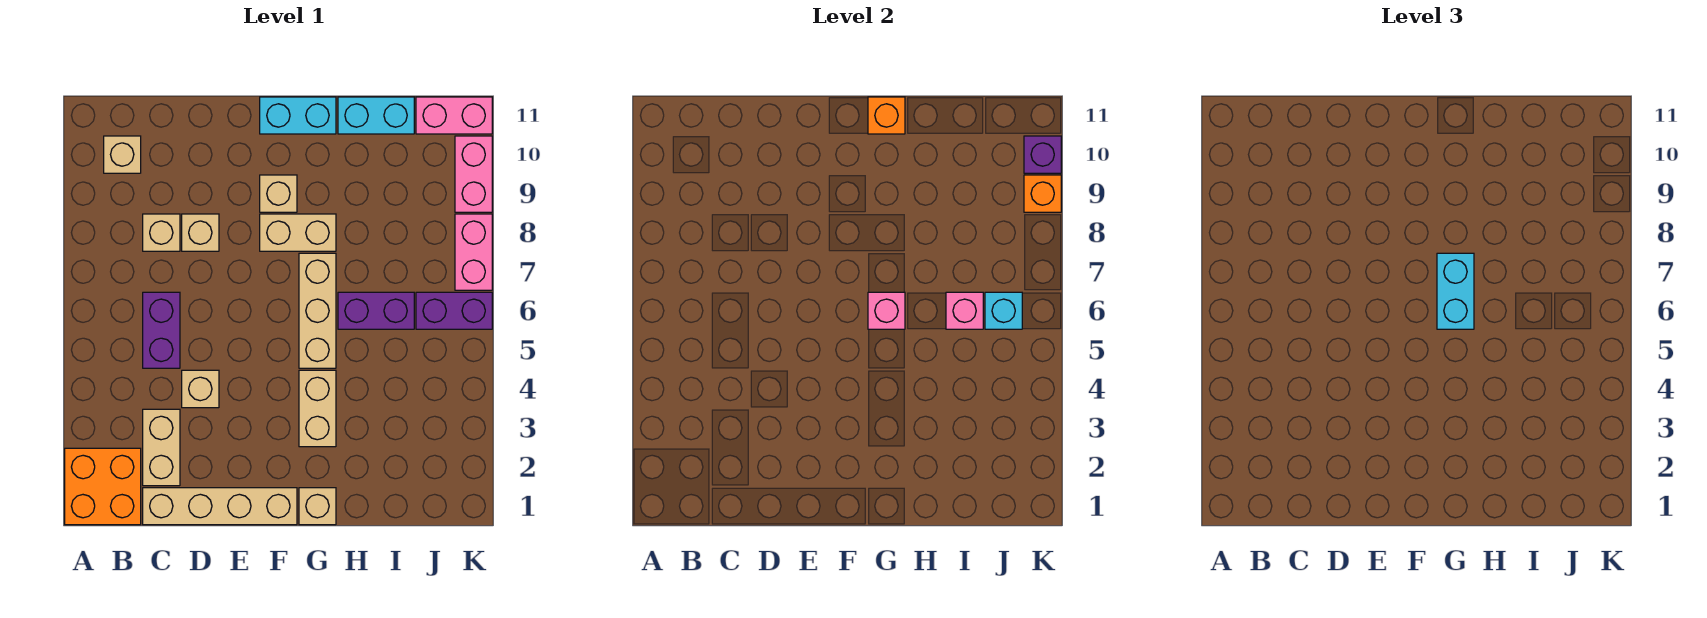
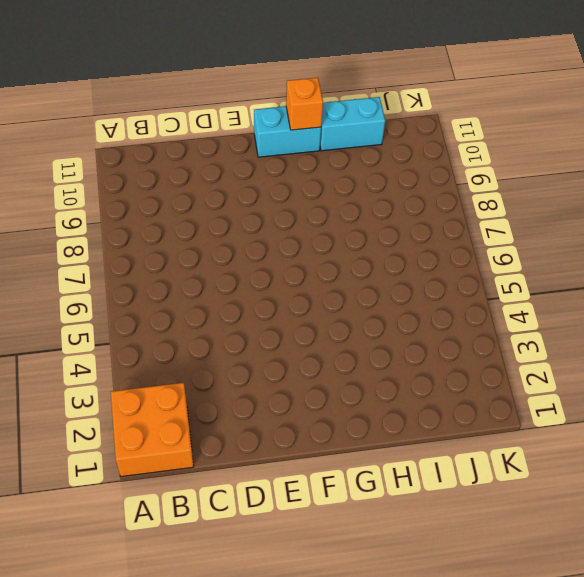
none -> tan 1x1 brick [104,136,141,173]
none -> tan 1x4 brick [143,488,297,525]
none -> tan 1x2 brick [143,409,180,486]

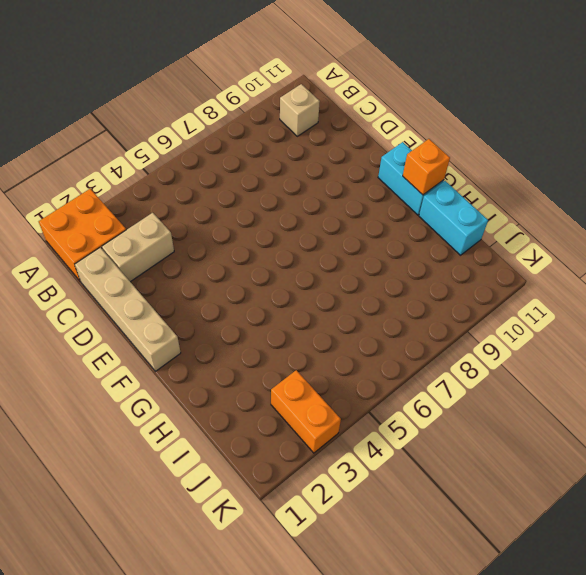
orange 1x2 brick [271,370,341,453] -> none
none -> purple 1x2 brick [143,292,180,368]
none -> tan 1x1 brick [143,214,180,251]
none -> tan 1x1 brick [182,370,219,408]

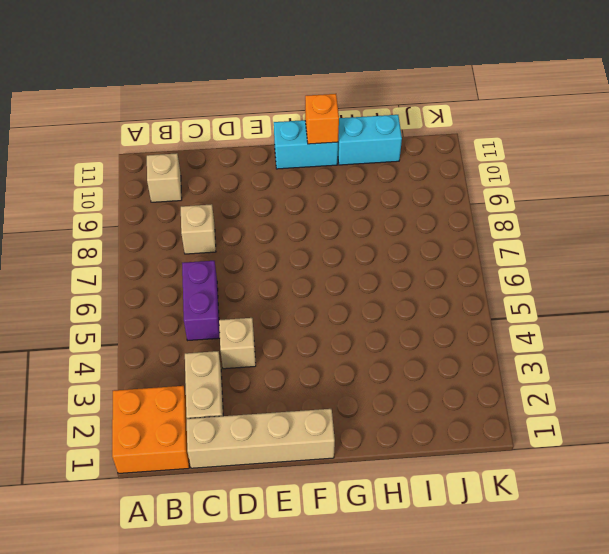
none -> tan 1x1 brick [182,214,219,251]
none -> tan 1x2 brick [260,214,336,251]
none -> tan 1x1 brick [260,175,297,212]

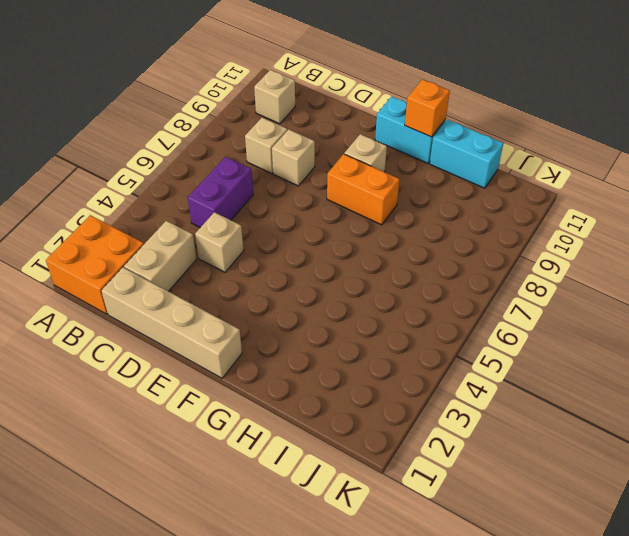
orange 1x2 brick [327,154,400,225] -> tan 1x2 brick [260,214,336,251]
none -> tan 1x1 brick [299,488,336,525]
none -> tan 1x2 brick [299,370,336,447]
none -> tan 1x3 brick [299,253,336,368]

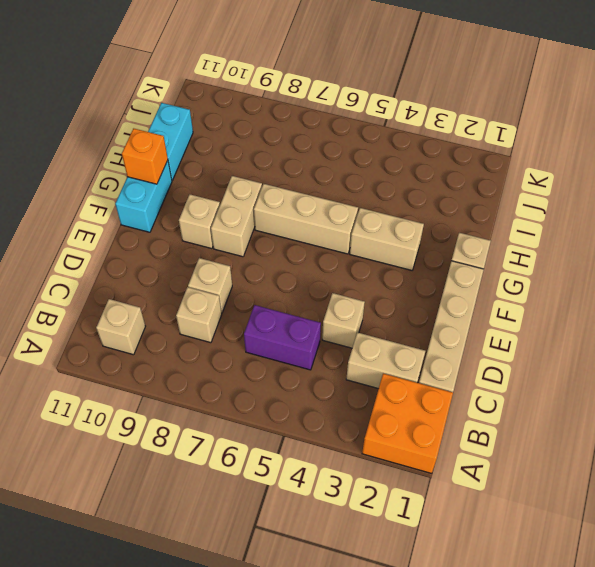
none -> purple 1x2 brick [338,292,414,329]
none -> purple 1x2 brick [416,292,492,329]
none -> pink 1x2 brick [416,97,492,134]

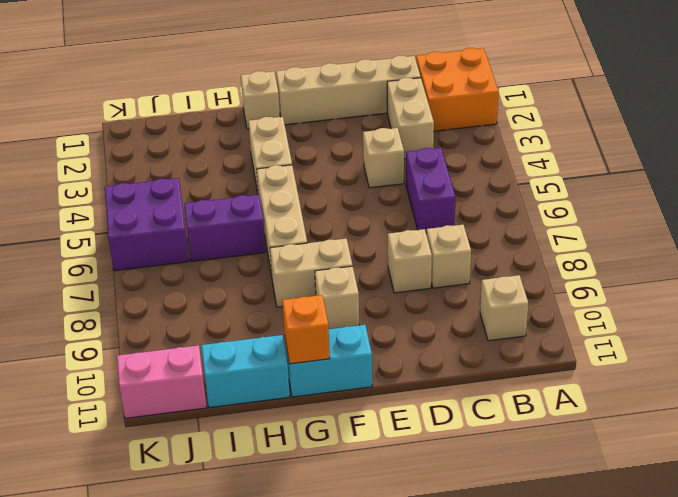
purple 2x2 brick [105,178,189,271] -> purple 1x2 brick [416,292,492,329]
none -> pink 1x2 brick [455,214,492,290]
none -> pink 1x2 brick [455,136,492,212]
none -> pink 1x1 brick [868,292,905,329]

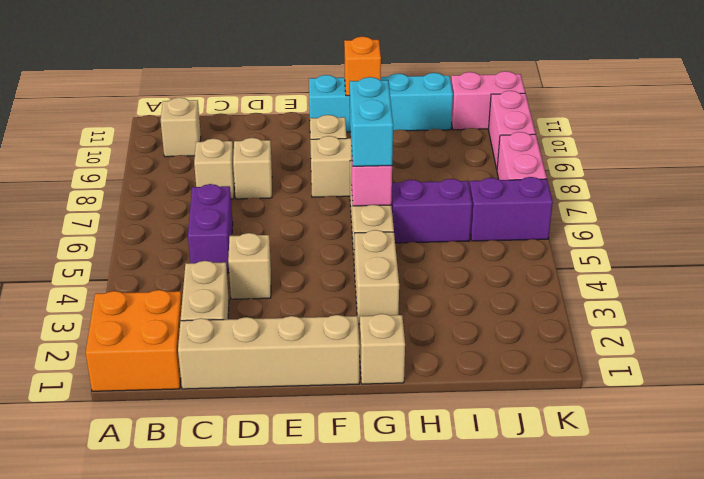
none -> pink 1x1 brick [946,292,983,329]
none -> cyan 1x1 brick [985,292,1022,329]
none -> orange 1x1 brick [1024,175,1061,212]

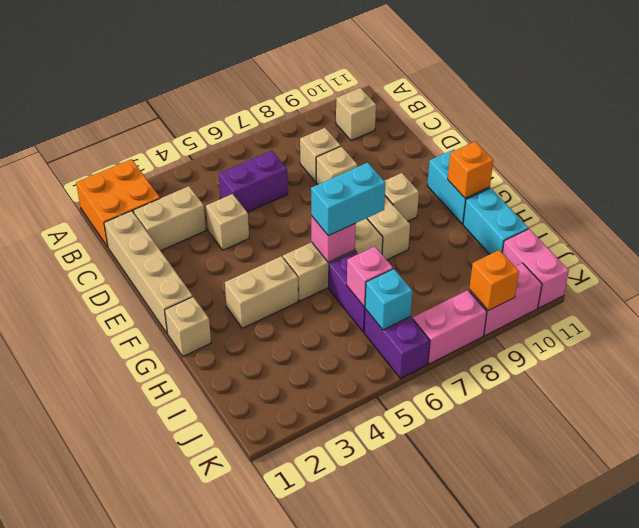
none -> purple 1x1 brick [1024,136,1061,173]

